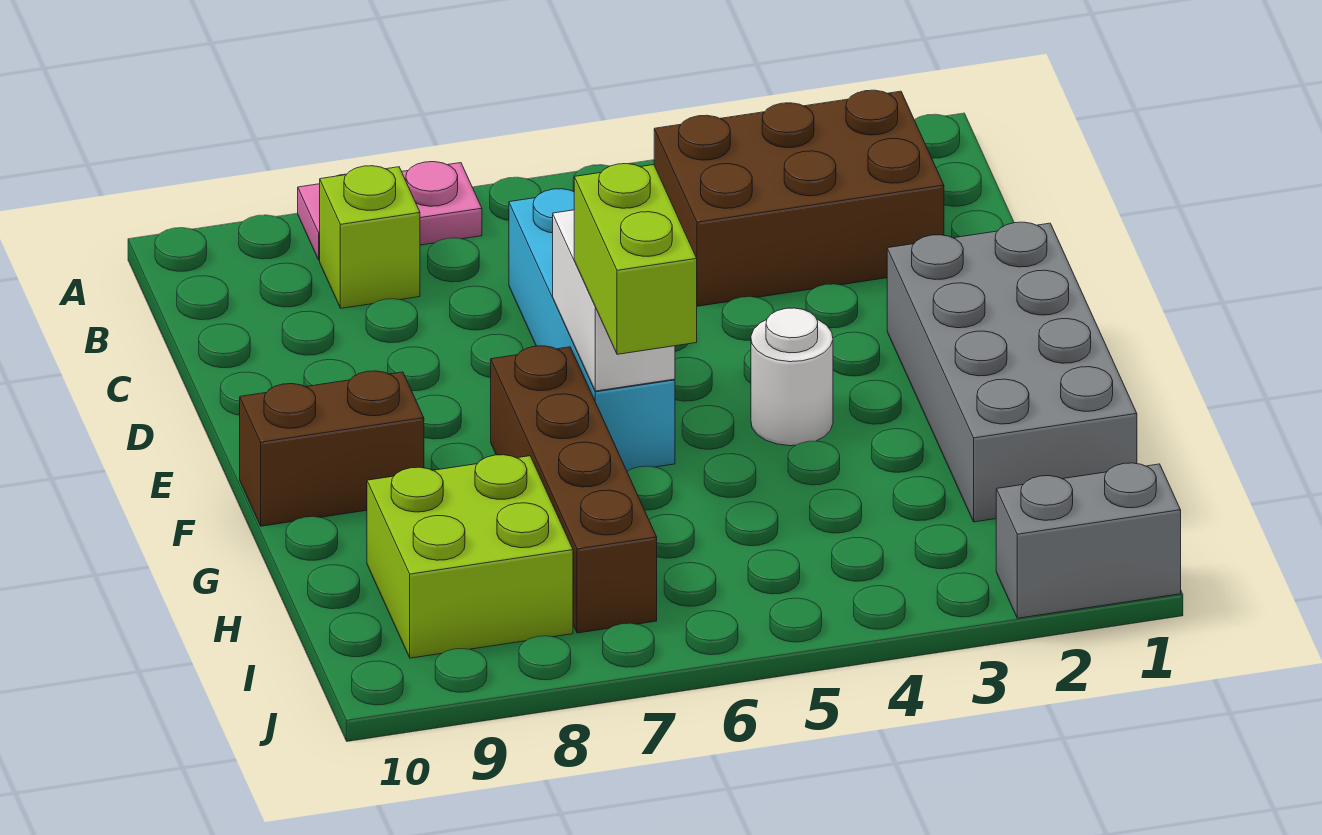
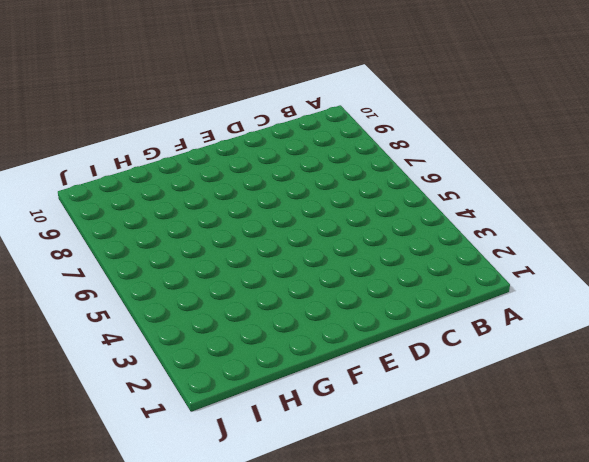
none -> pink 1x2 plate [298,162,482,260]
none -> brown 2x3 brick [654,90,944,306]
none -> lime 1x1 brick [320,166,420,308]

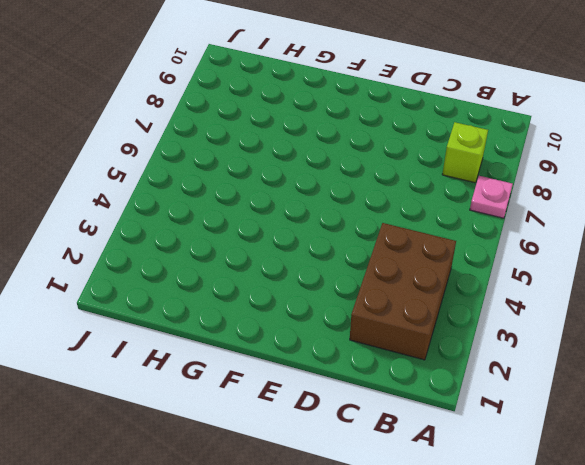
pink 1x1 plate [470,176,513,218] -> pink 1x2 plate [298,162,482,260]
none -> cyan 1x4 brick [509,189,675,471]
none -> grey 2x4 brick [887,222,1137,522]
none -> white 1x1 round brick [751,308,833,446]

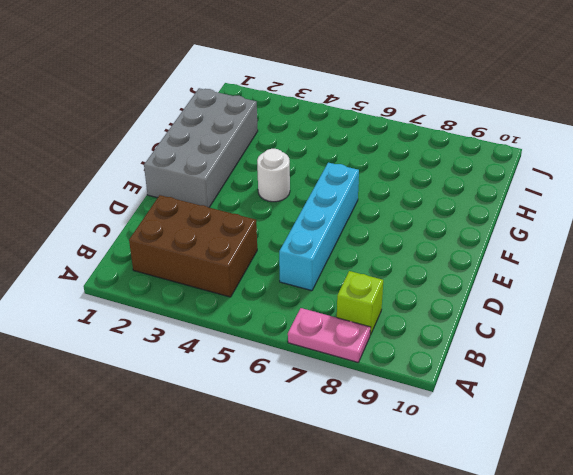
none -> brown 1x4 brick [491,346,657,633]
none -> brown 1x2 brick [240,371,424,526]
none -> lime 2x2 brick [367,455,573,658]

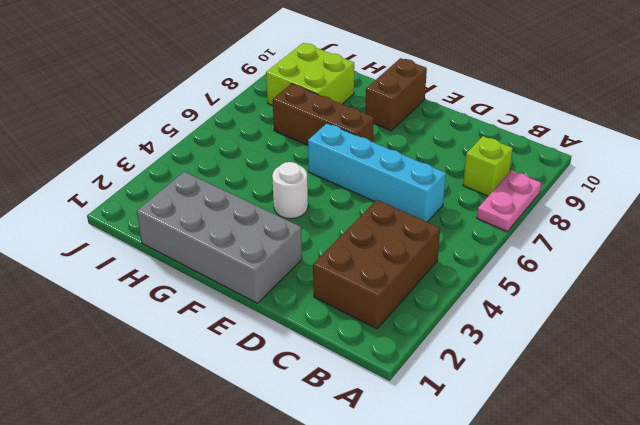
brown 1x3 brick [273,84,374,145] -> brown 1x4 brick [491,346,657,633]
none -> grey 1x2 brick [996,463,1181,618]
none -> white 1x2 brick [553,210,675,391]
none -> lime 1x2 brick [574,164,697,354]

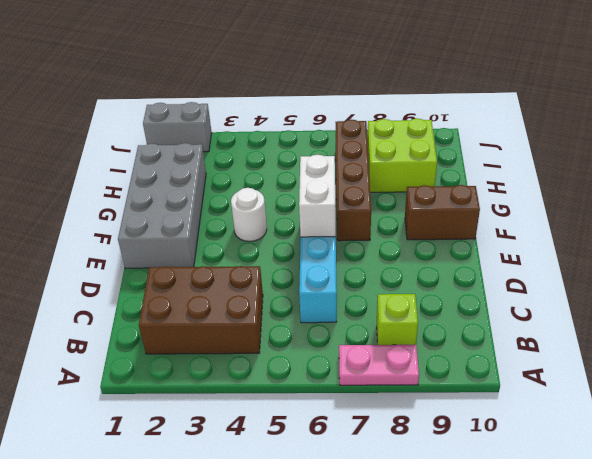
none -> lime 1x2 brick [574,164,697,354]

